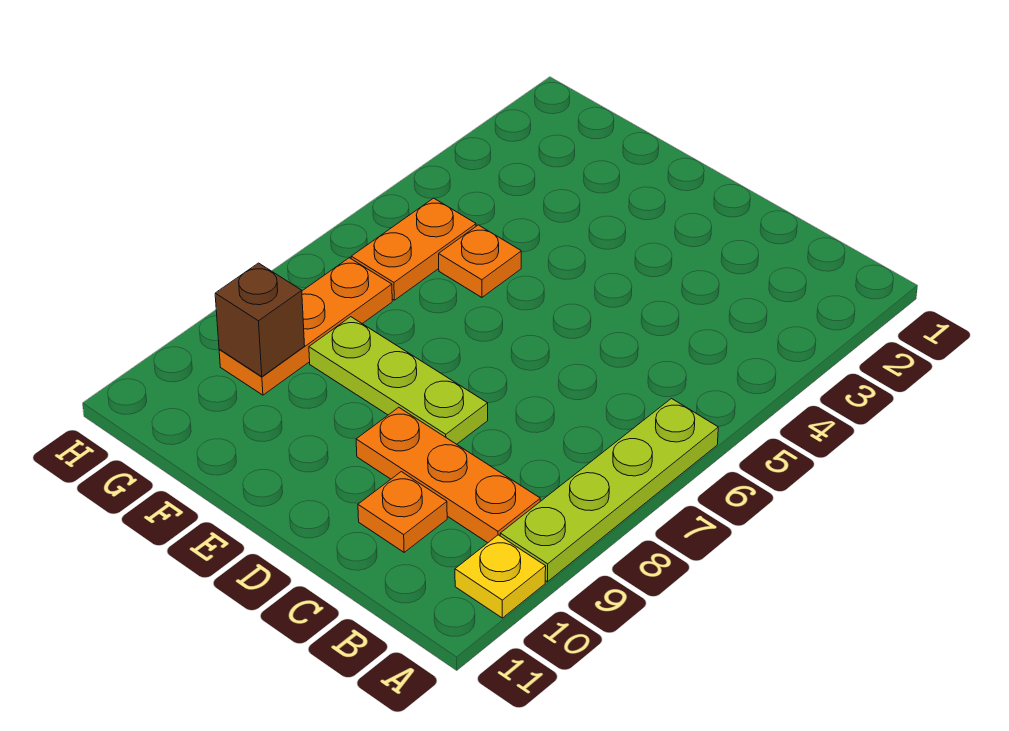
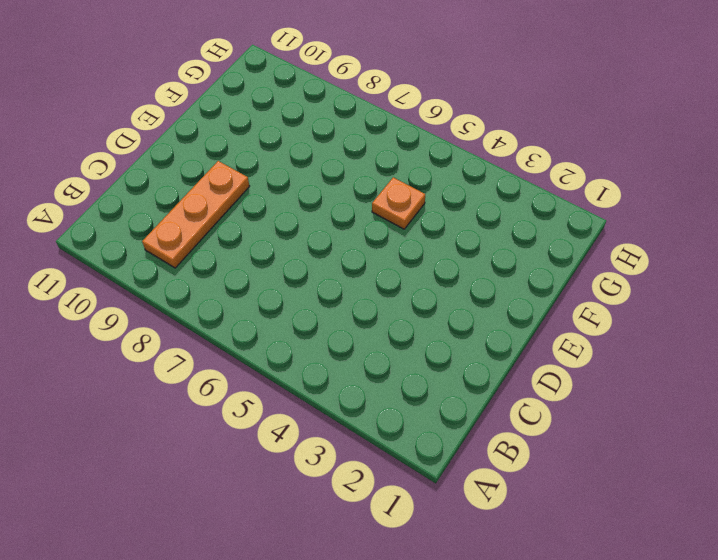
none -> lime 1x4 plate [500,399,718,582]
none -> yellow 1x1 plate [455,535,546,618]

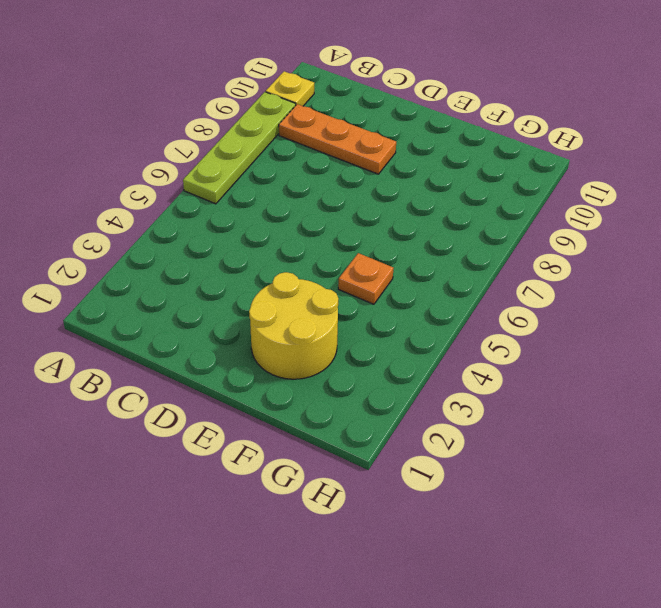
yellow 2x2 round brick [249,272,338,379] -> none
none -> orange 1x1 plate [358,472,447,552]
none -> lime 1x3 plate [309,317,488,444]

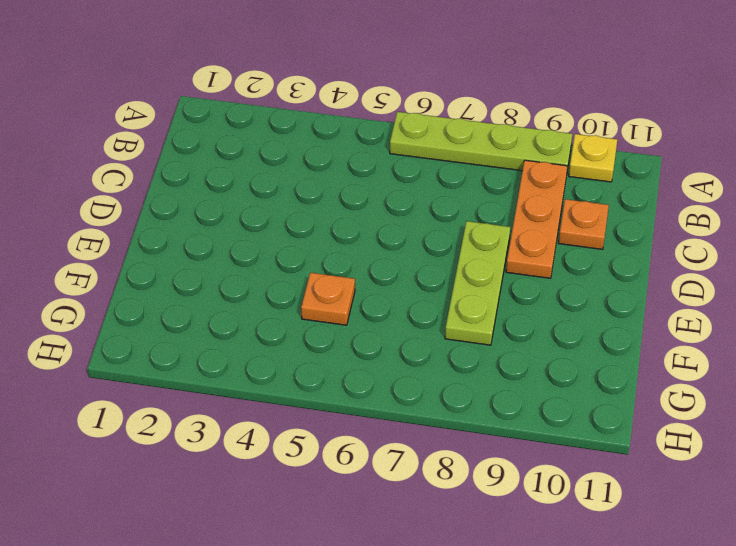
none -> orange 1x2 plate [351,198,476,300]
none -> orange 1x3 plate [219,258,392,395]

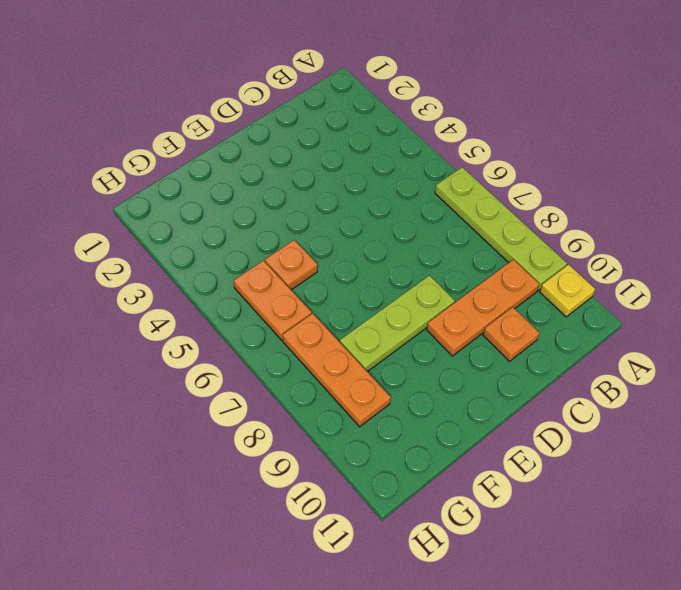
none -> brown 1x1 brick [215,263,305,377]

